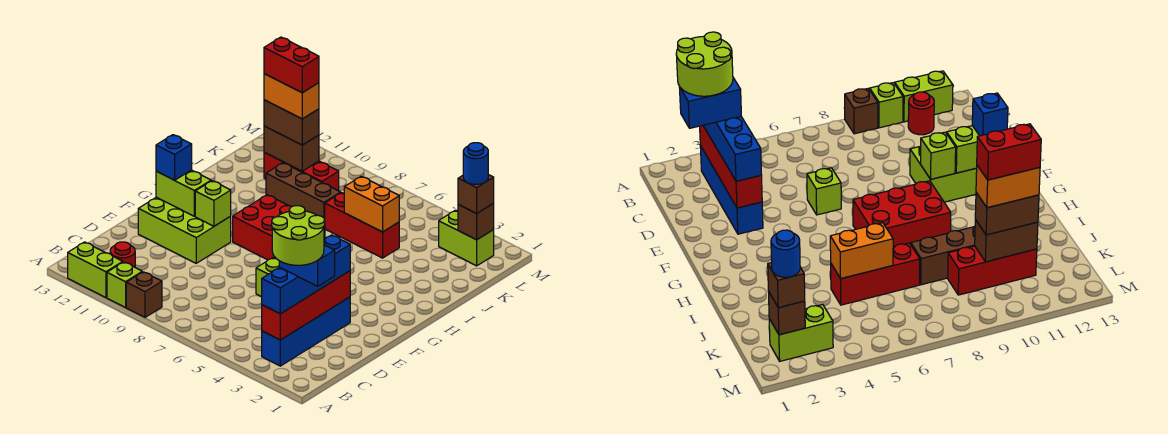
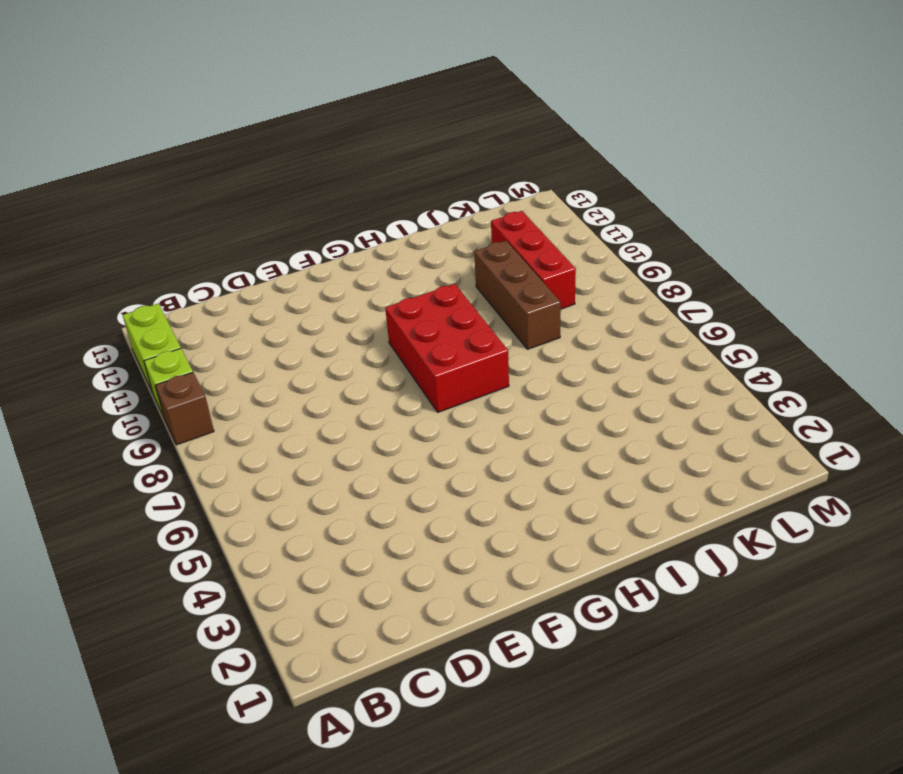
none -> blue 1x4 brick [262,297,350,366]
none -> red 1x1 round brick [110,242,135,267]
none -> lime 1x1 brick [256,258,279,297]

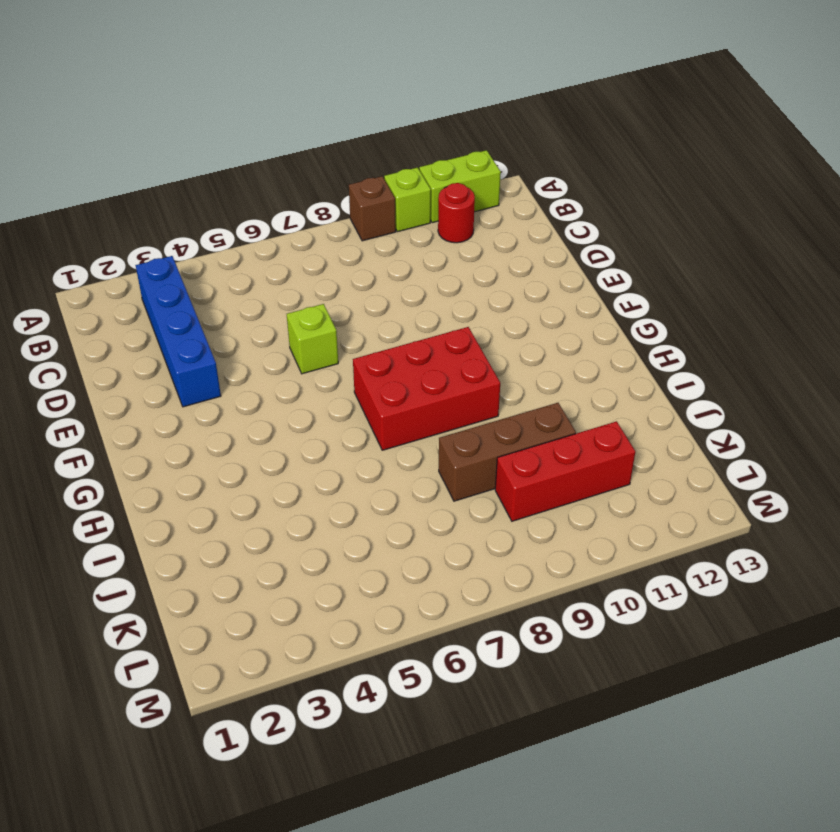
none -> lime 2x3 brick [138,197,231,263]
none -> red 1x3 brick [324,193,399,258]
none -> lime 1x2 brick [439,210,494,266]

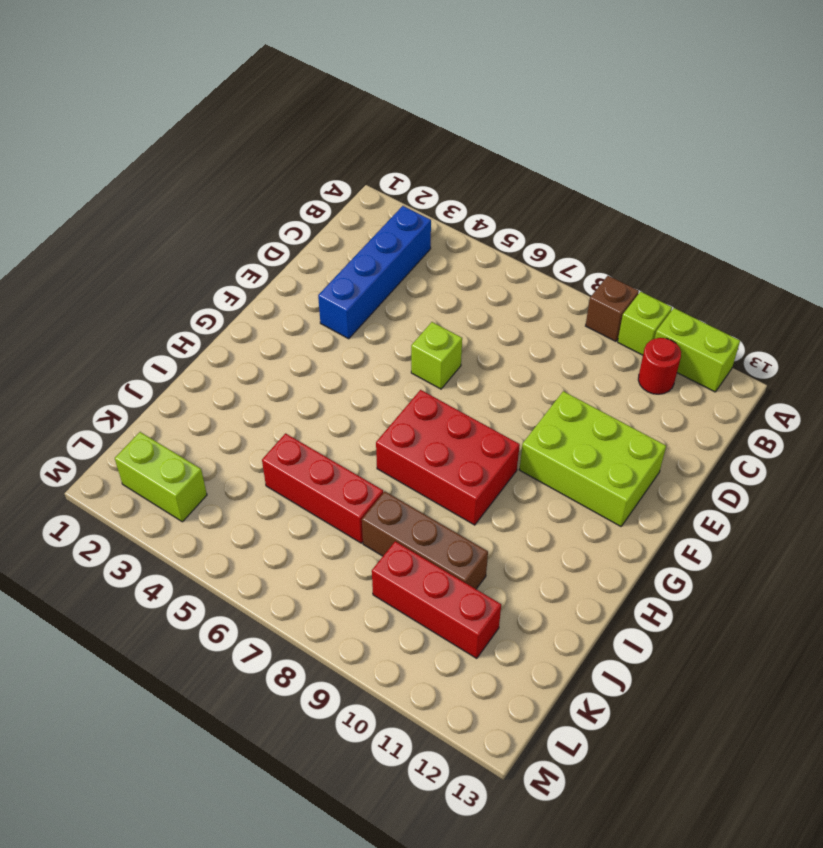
none -> red 1x4 brick [262,271,350,340]
none -> lime 1x1 brick [195,181,231,226]
none -> lime 1x2 brick [156,170,211,216]

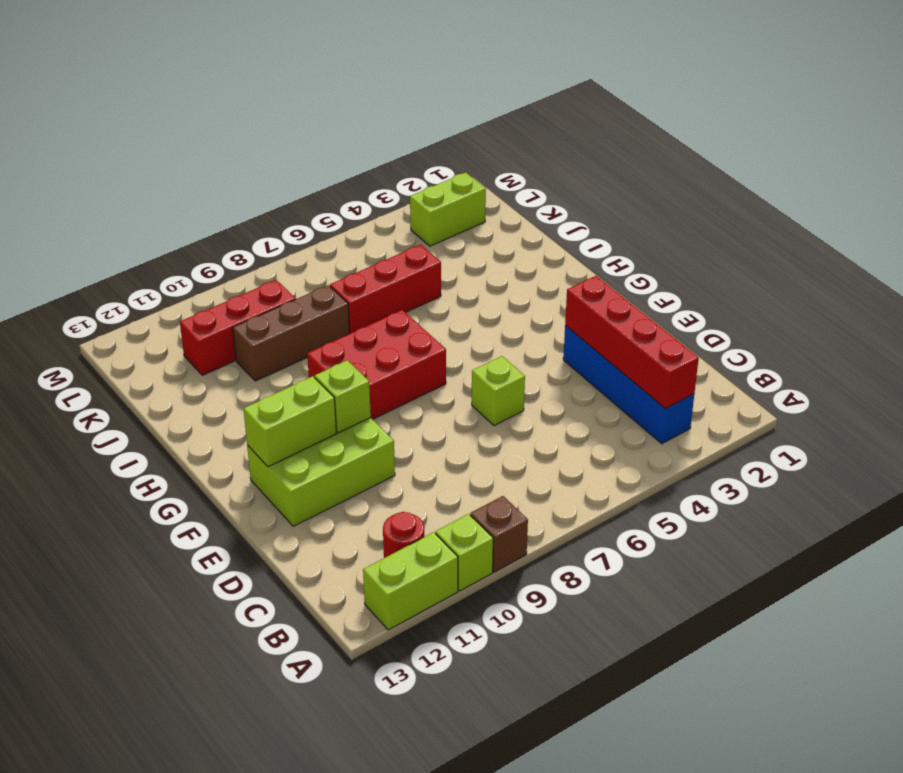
none -> orange 1x2 brick [344,176,399,232]
none -> brown 1x2 brick [264,126,319,171]
none -> brown 1x1 brick [458,203,494,240]

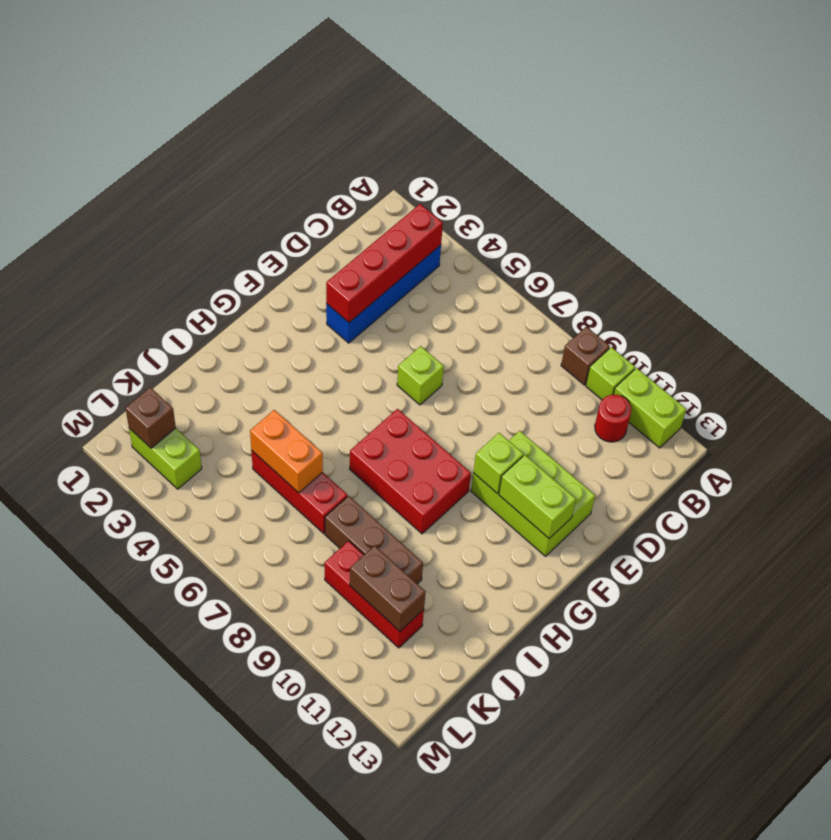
none -> blue 1x4 brick [262,235,350,314]
none -> blue 1x1 brick [156,135,192,180]
none -> brown 1x2 brick [264,100,319,145]

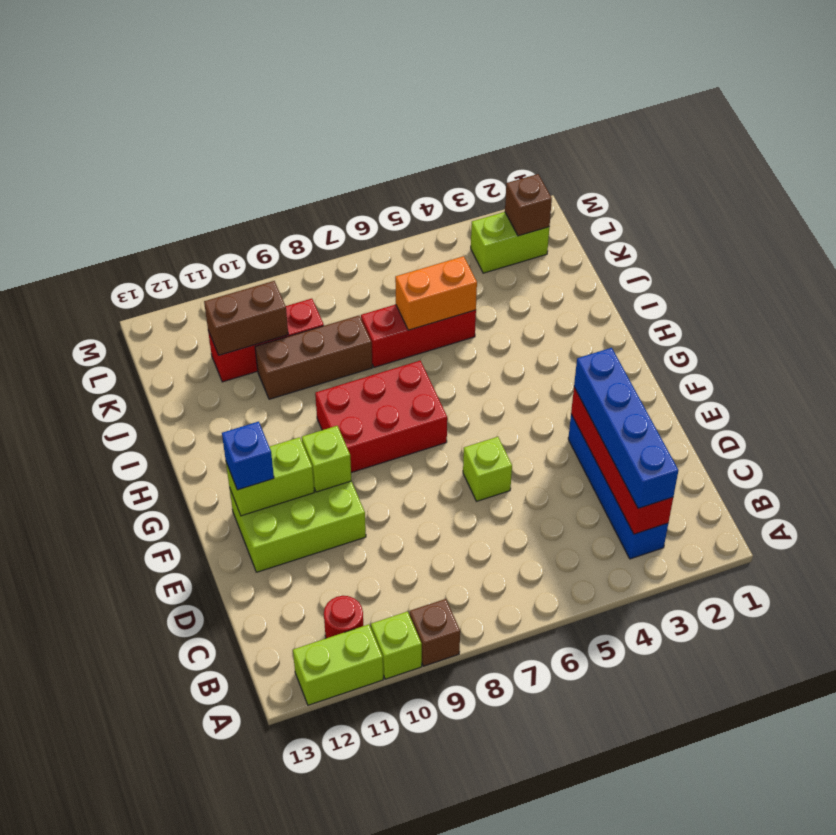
none -> brown 1x2 brick [264,100,319,145]
none -> brown 1x1 brick [458,175,494,213]
none -> blue 1x2 brick [279,245,335,286]

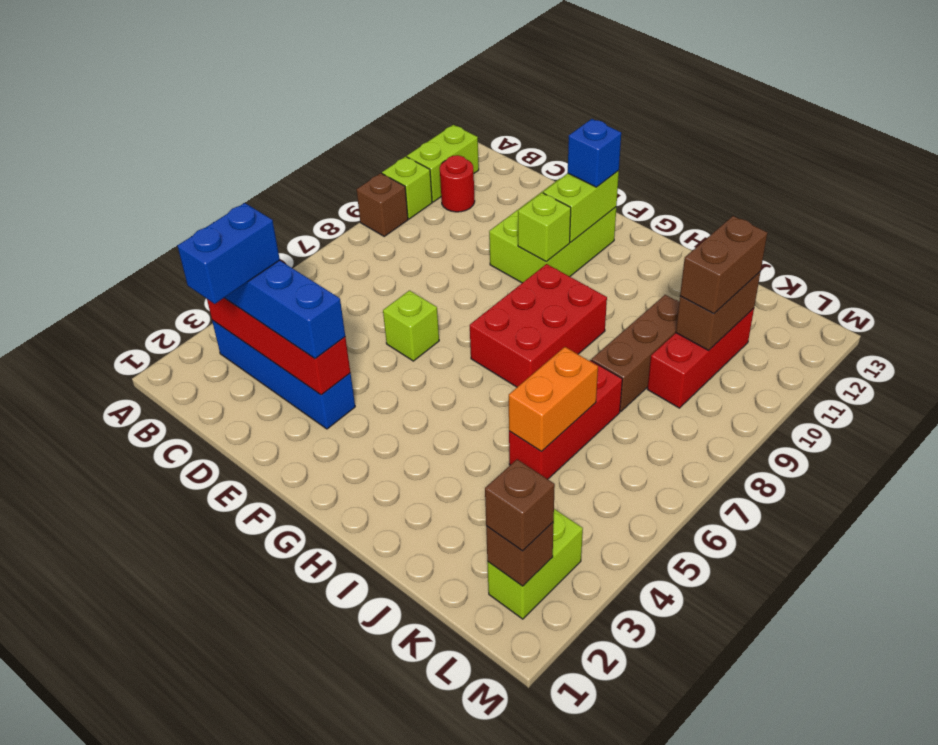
none -> orange 1x2 brick [264,74,319,119]
none -> blue 1x1 round brick [463,143,488,184]
none -> lime 2x2 round brick [272,206,325,265]

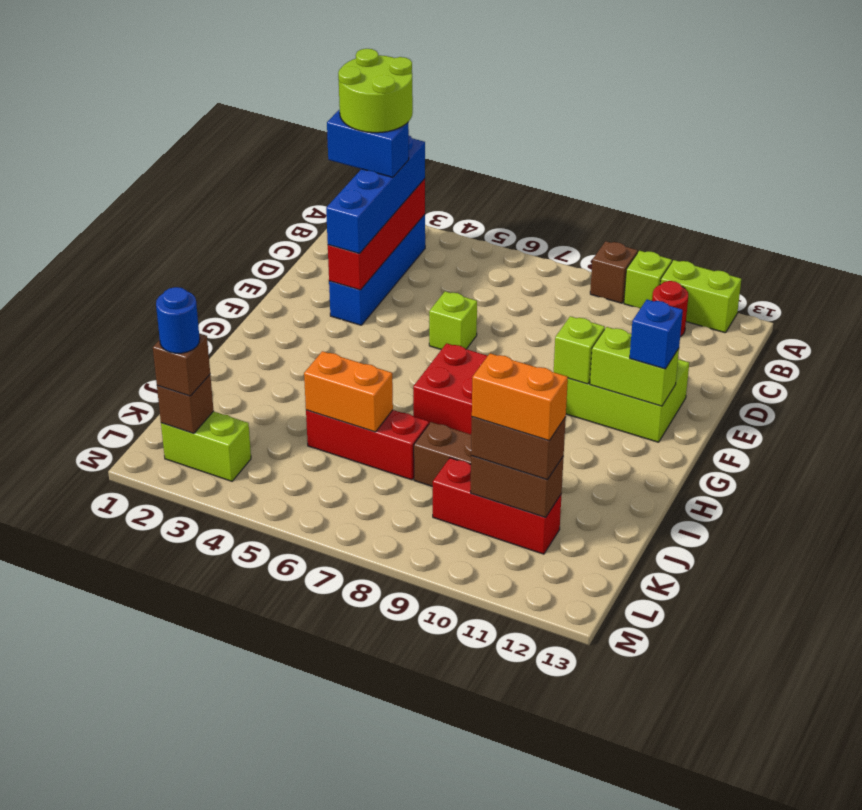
none -> red 1x2 brick [264,37,319,93]

